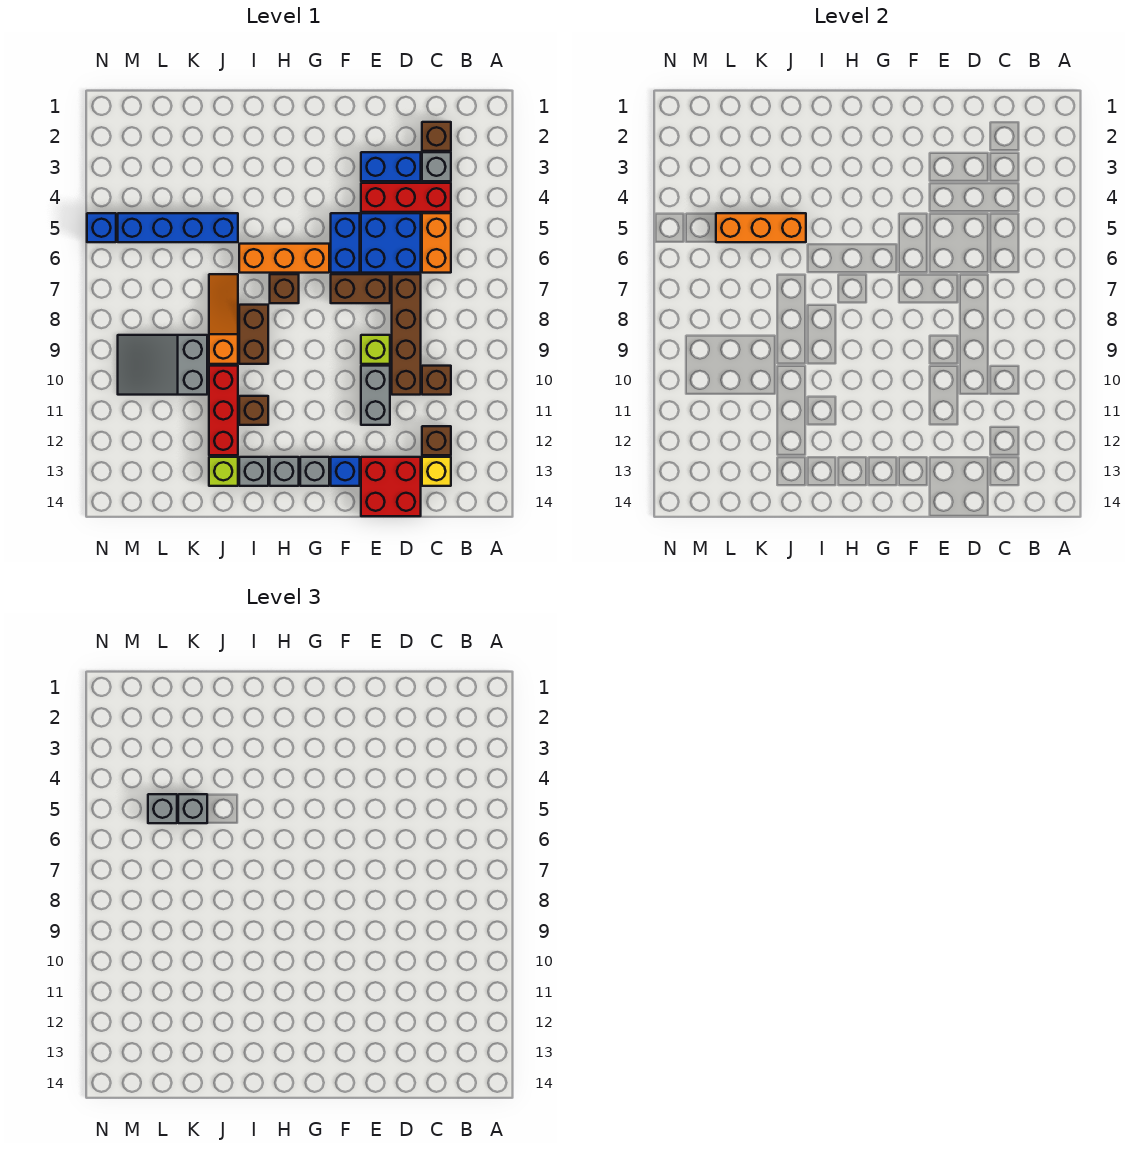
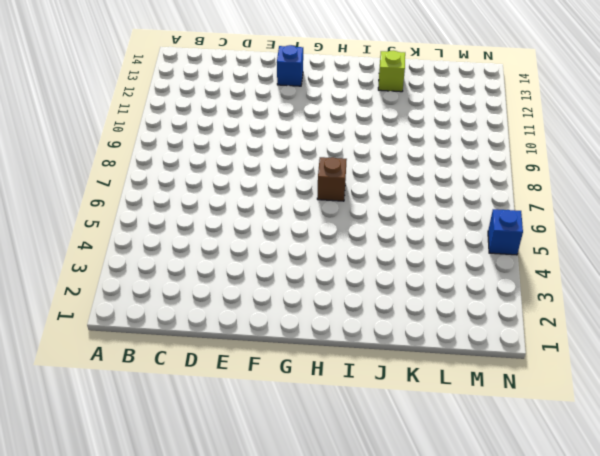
none -> brown 1x1 brick [422,122,451,151]
none -> grey 1x1 brick [422,152,451,181]
none -> red 1x3 brick [361,183,451,212]
none -> orange 1x2 brick [422,213,451,273]

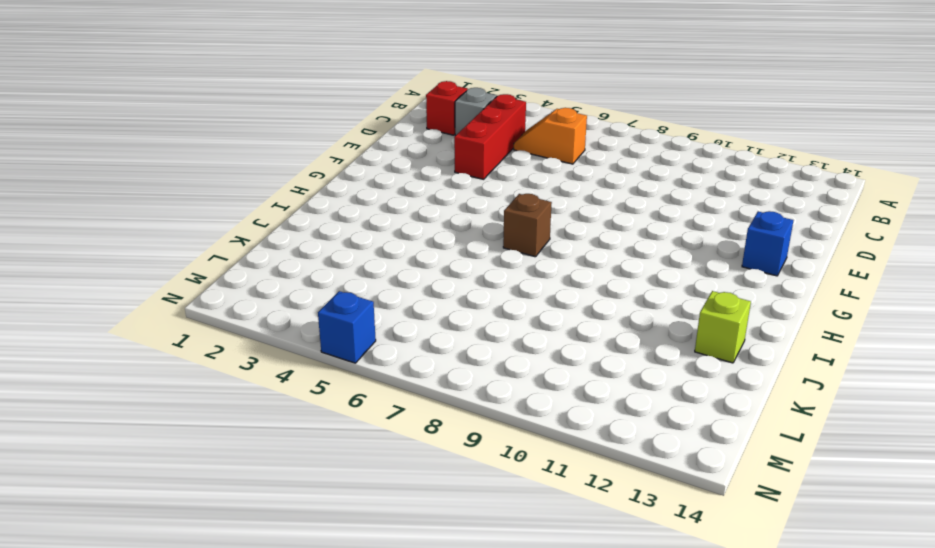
red 1x1 brick [426,81,468,135] -> brown 1x1 brick [422,122,451,151]
orange 1x2 slope [514,108,587,164] -> orange 1x2 brick [422,213,451,273]
none -> brown 1x1 brick [422,366,451,395]
none -> brown 1x1 brick [422,426,451,455]
none -> yellow 1x1 brick [422,457,451,486]
none -> blue 1x2 brick [361,152,421,181]

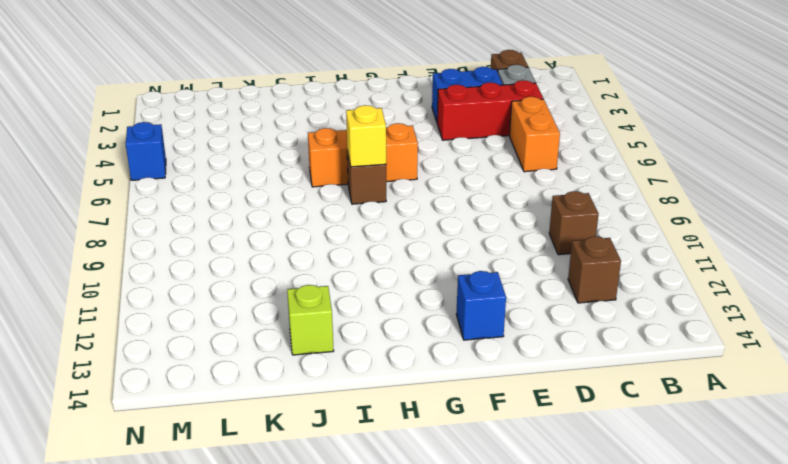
yellow 1x1 brick [346,105,386,167] -> yellow 1x1 brick moved to [422,457,451,486]
none -> blue 2x2 brick [361,213,421,273]
none -> brown 1x4 brick [392,274,421,395]
none -> red 2x2 brick [361,457,421,516]
none -> brown 1x2 brick [331,274,390,303]

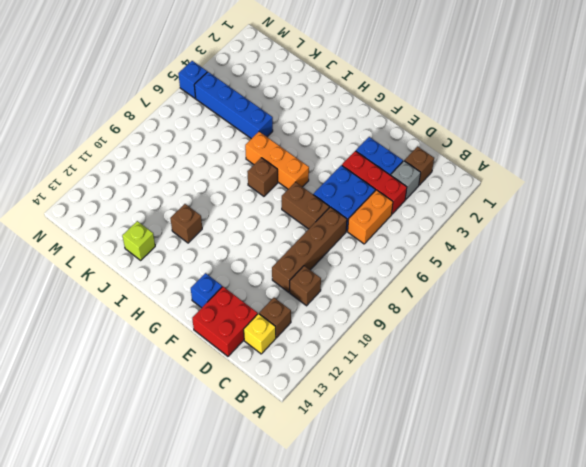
none -> lime 1x1 brick [361,335,390,364]
none -> grey 1x2 brick [361,366,390,425]
none -> blue 1x2 brick [331,213,360,273]
none -> grey 1x1 brick [300,457,329,486]

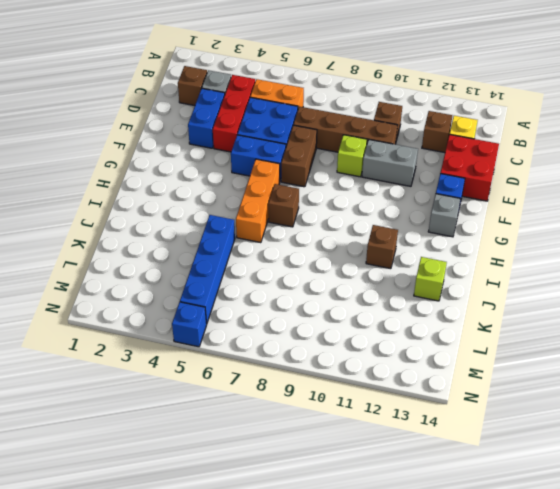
none -> grey 1x1 brick [270,457,299,486]
none -> brown 1x2 brick [239,305,268,364]
none -> grey 1x1 brick [239,457,268,486]
none -> orange 1x3 slope [209,274,238,364]

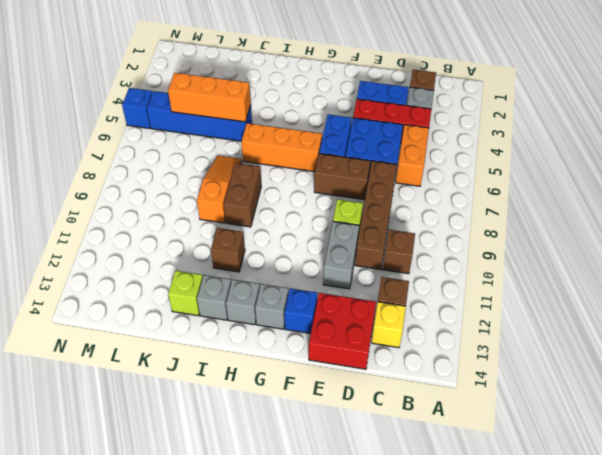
none -> brown 1x1 brick [270,274,299,303]
none -> red 1x3 brick [209,366,238,455]
none -> grey 2x3 slope [118,335,207,395]
none -> grey 1x1 brick [178,794,207,823]

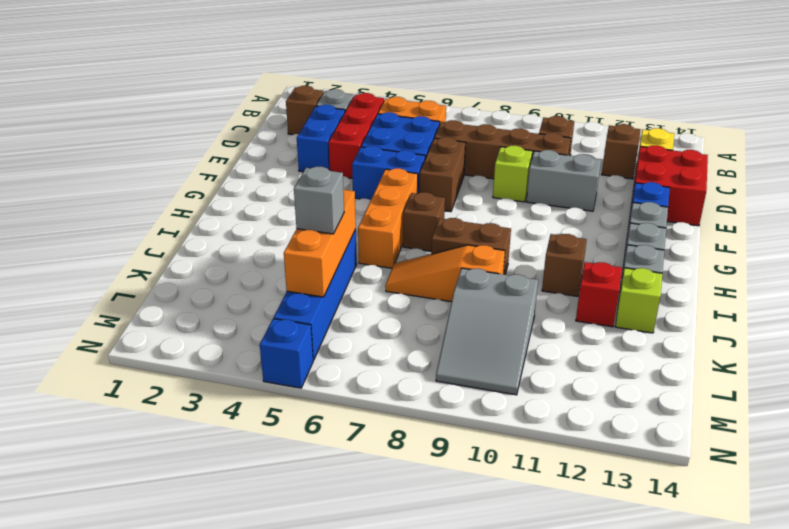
red 1x1 brick [576,262,622,327] -> red 1x3 brick [209,366,238,455]
none -> grey 1x1 brick [148,794,177,823]

